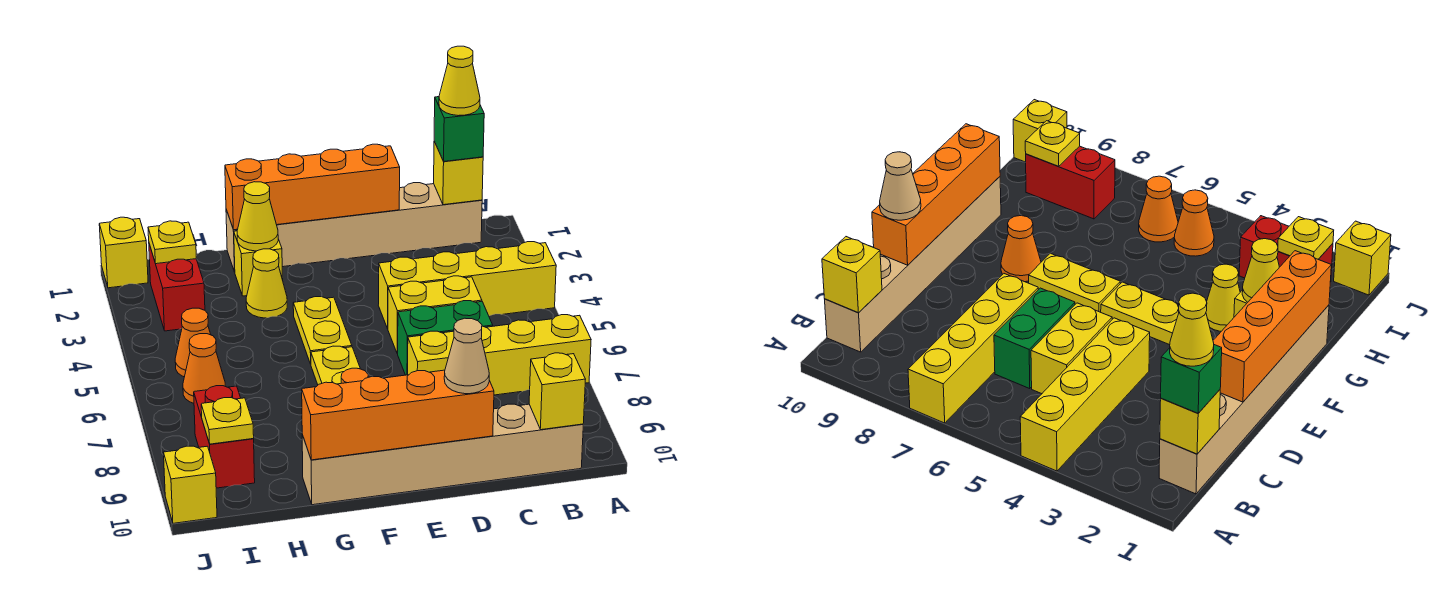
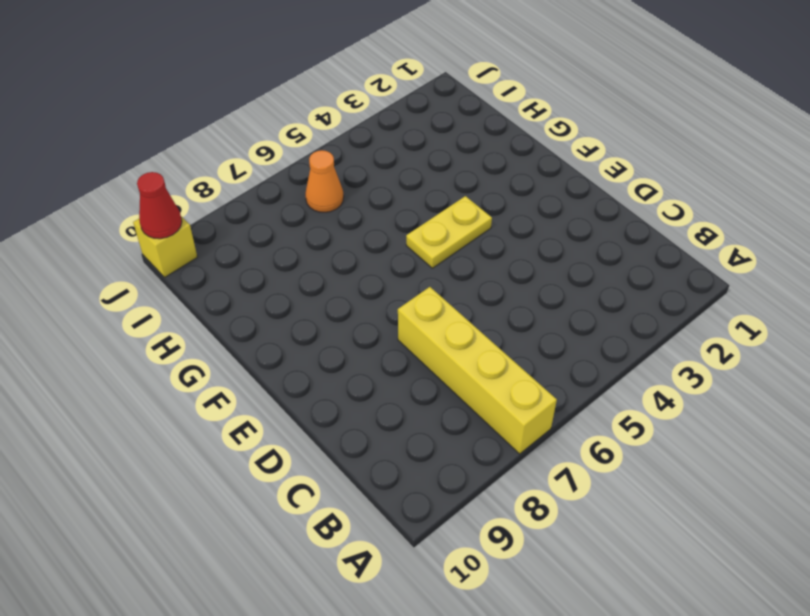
red 1x1 cone [137,172,182,239] -> none
none -> yellow 1x4 brick [378,242,556,329]
none -> tan 1x6 brick [226,183,482,272]
none -> tan 1x6 brick [302,404,583,505]

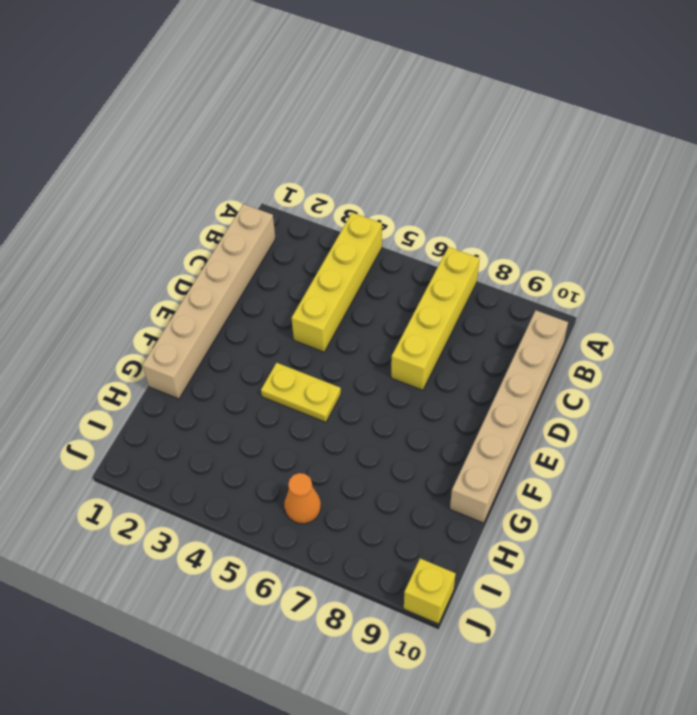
none -> yellow 1x2 brick [388,276,482,354]
none -> green 1x2 brick [398,301,493,375]
none -> yellow 1x2 plate [311,346,360,385]

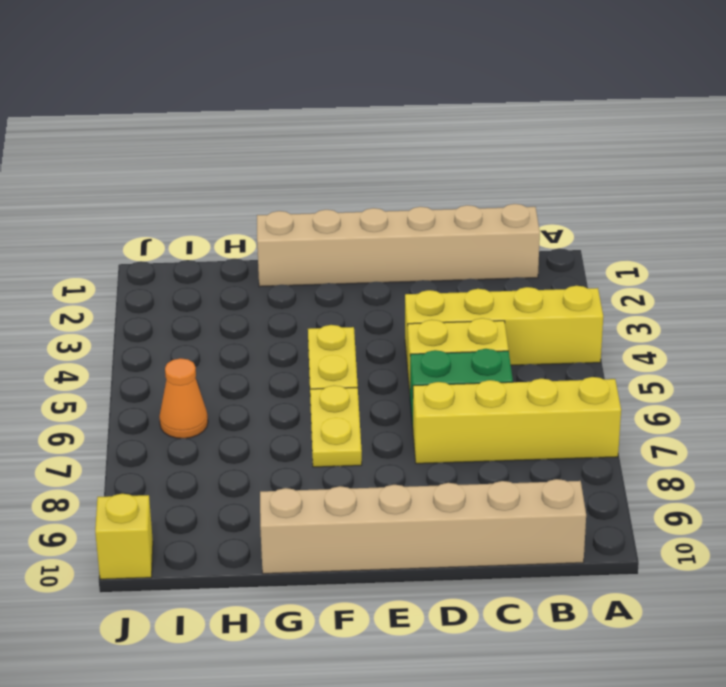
none -> orange 1x1 cone [1001,216,1041,282]
none -> yellow 1x1 brick [234,231,283,296]
none -> yellow 1x1 cone [246,249,287,318]

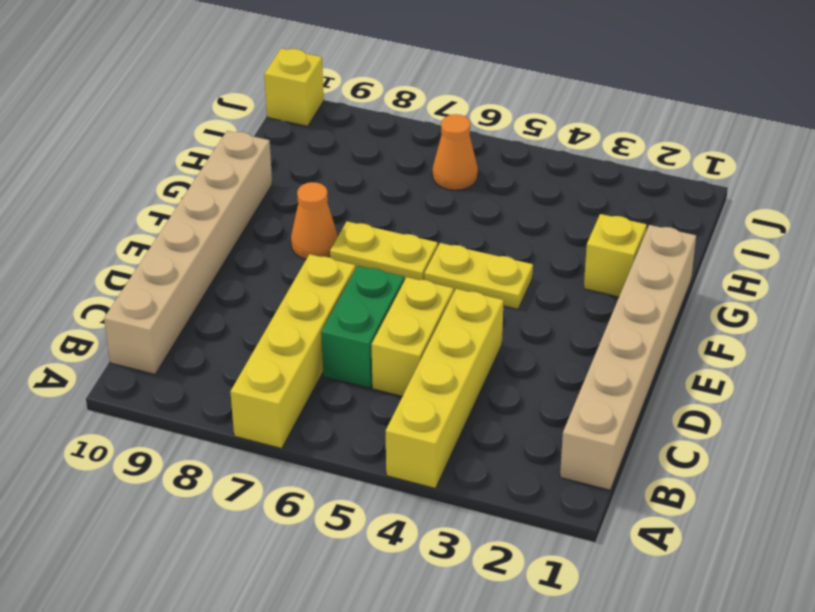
none -> yellow 1x1 cone [246,249,287,318]
none -> red 1x2 brick [149,244,205,331]
none -> orange 1x1 cone [175,308,211,377]

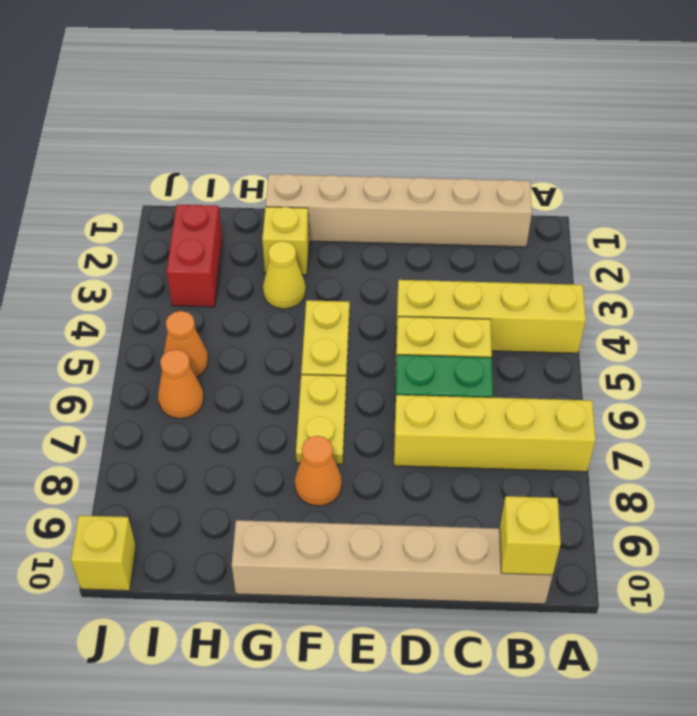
none -> red 1x2 brick [194,386,255,488]
none -> yellow 1x1 brick [99,217,148,288]
none -> yellow 1x1 brick [434,141,483,205]

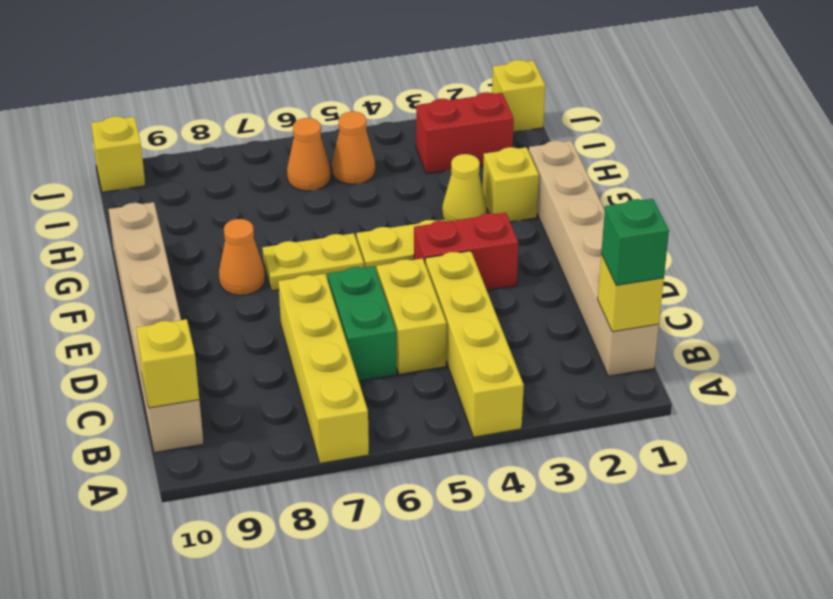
red 1x2 brick [414,213,518,290] -> red 1x2 brick moved to [194,386,255,488]
none -> orange 1x4 brick [225,144,400,230]
none -> orange 1x4 brick [302,370,494,460]
none -> yellow 1x1 cone [237,182,278,251]

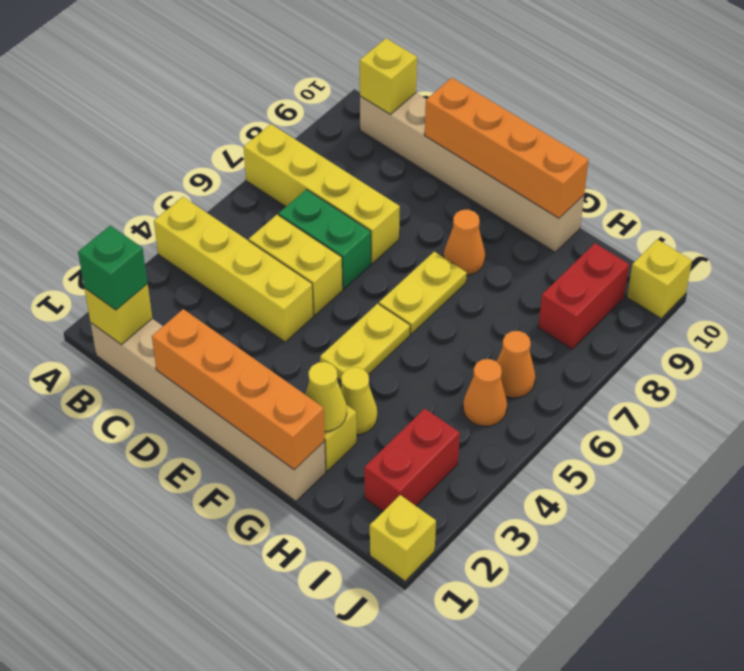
none -> yellow 1x1 plate [148,221,196,264]
none -> yellow 1x1 plate [201,398,254,444]
none -> tan 1x1 cone [444,318,489,394]

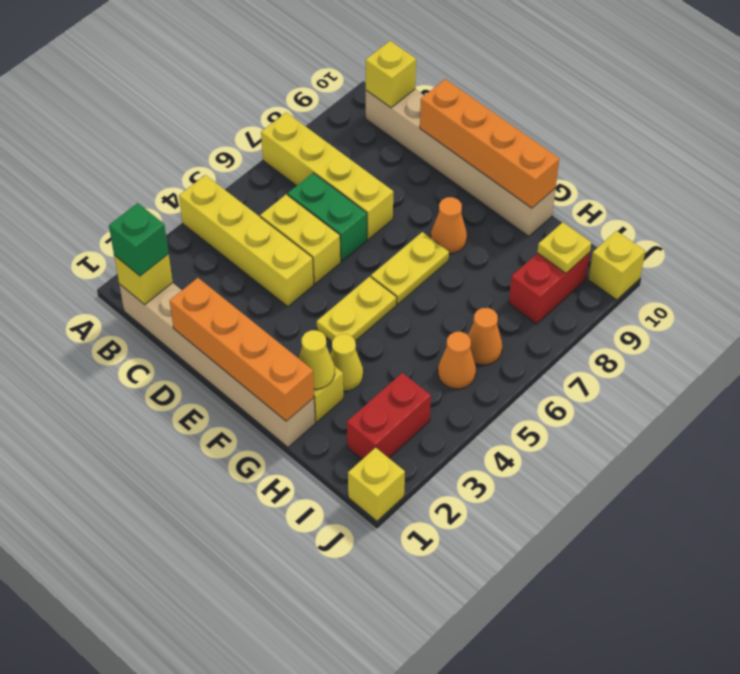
none -> yellow 1x1 plate [148,221,196,264]
none -> tan 1x1 cone [444,318,489,394]
none -> yellow 1x1 cone [439,46,480,116]

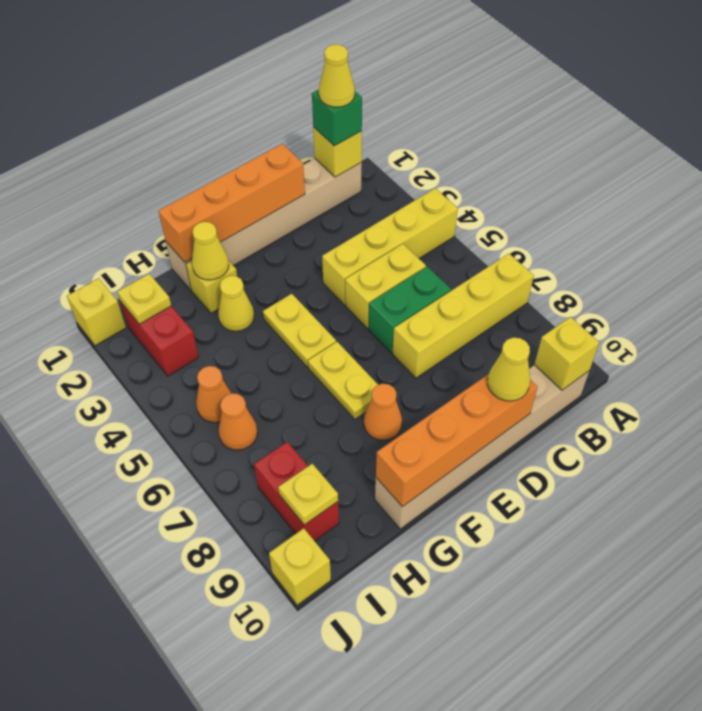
yellow 1x1 cone [488,338,530,401] -> tan 1x1 cone [444,318,489,394]

